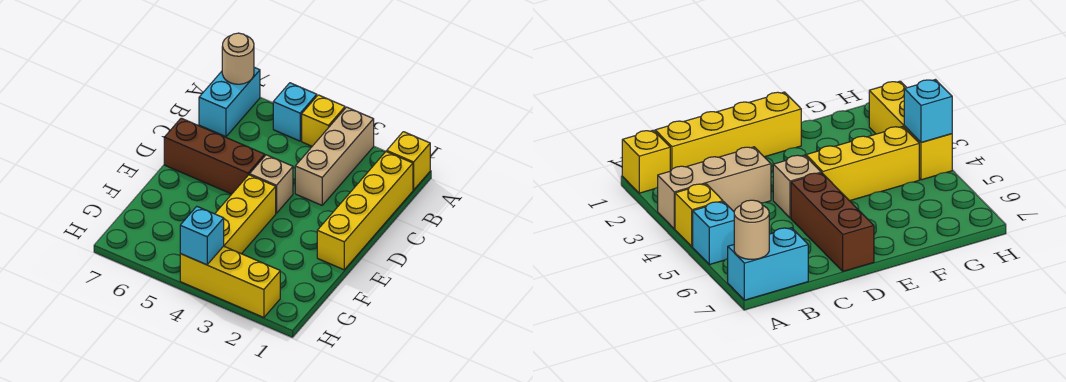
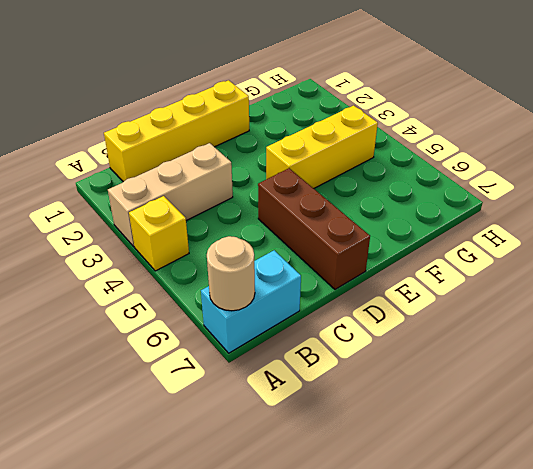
none -> yellow 1x1 brick [387,132,430,190]
none -> cyan 1x1 brick [273,83,317,141]
none -> tan 1x1 brick [250,155,293,213]

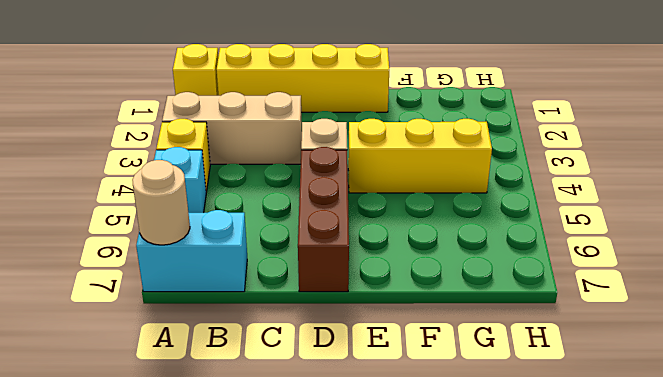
none -> yellow 1x3 brick [180,246,280,318]
none -> cyan 1x1 brick [180,207,224,265]

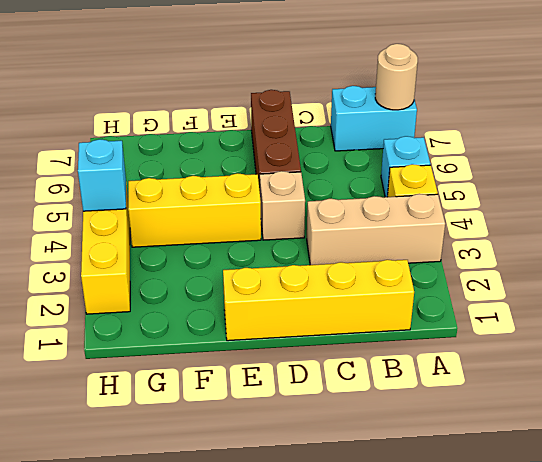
none -> yellow 1x1 brick [387,132,430,190]

